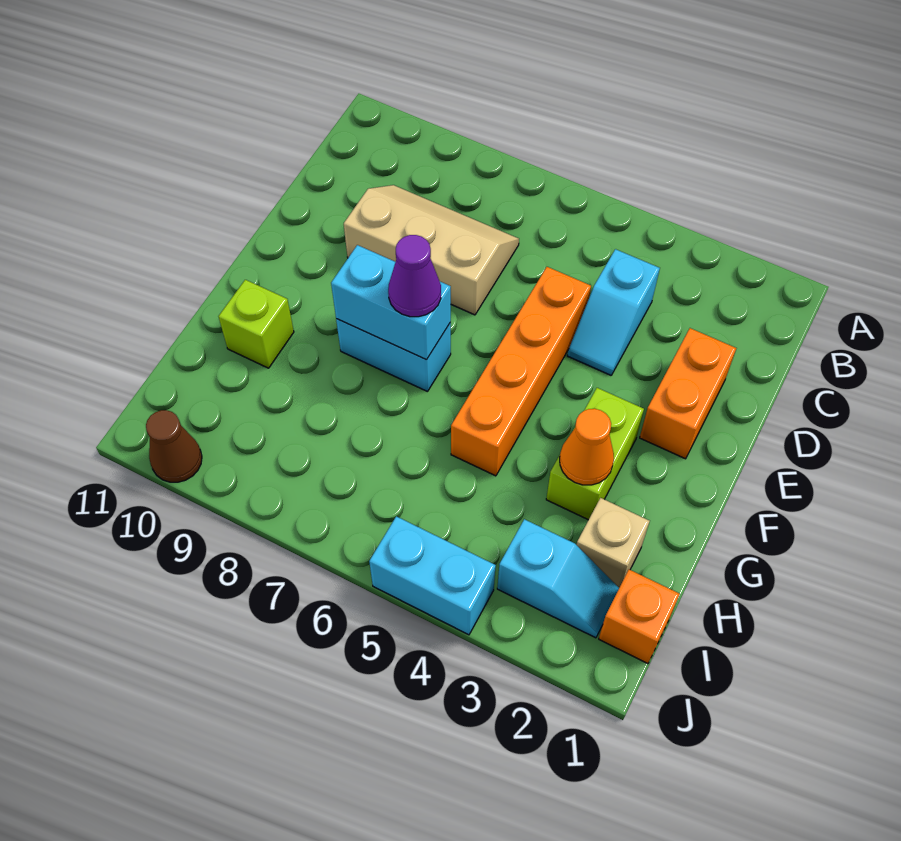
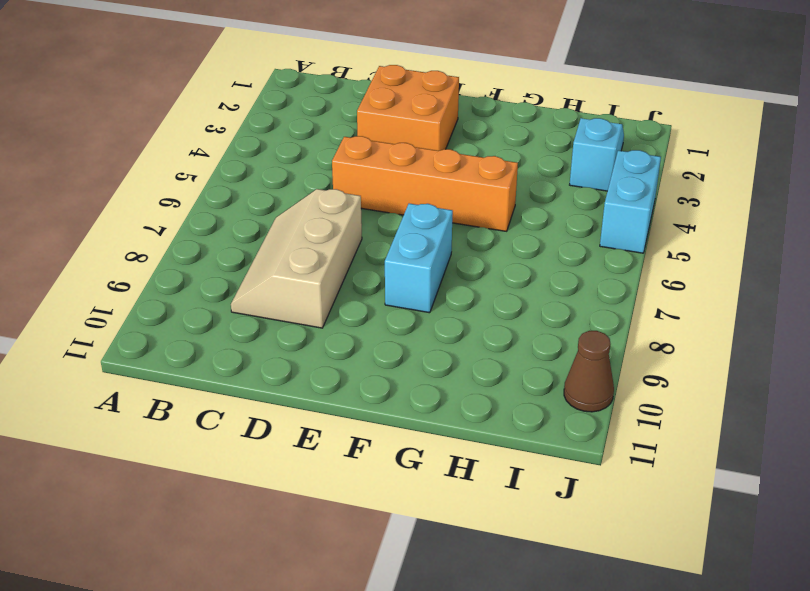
orange 2x2 brick [357,65,459,151] -> orange 1x2 brick [640,328,736,459]
none -> cyan 1x2 slope [567,249,660,375]
none -> lime 1x2 brick [546,388,644,520]
none -> lime 1x1 brick [219,280,294,368]

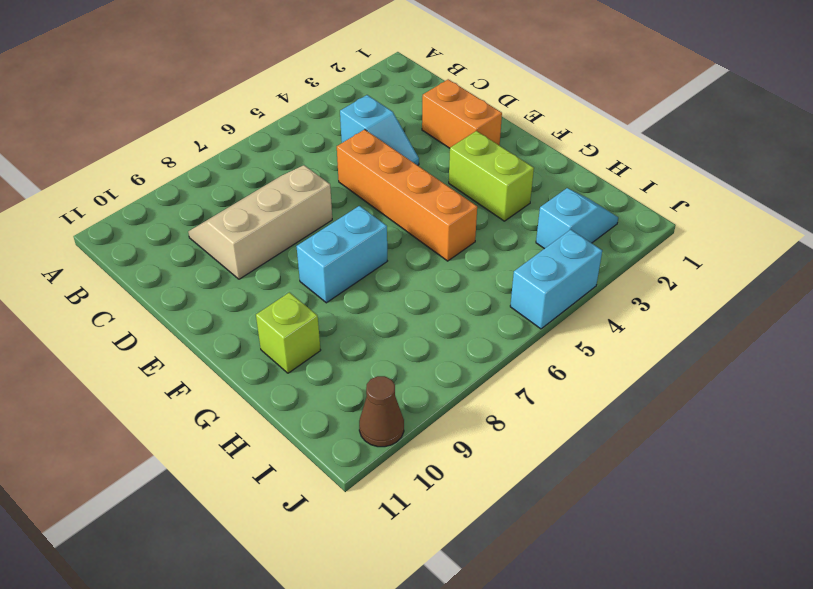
none -> tan 1x1 brick [577,498,650,588]
none -> orange 1x1 brick [599,570,680,664]
none -> cyan 1x2 brick [331,245,451,360]

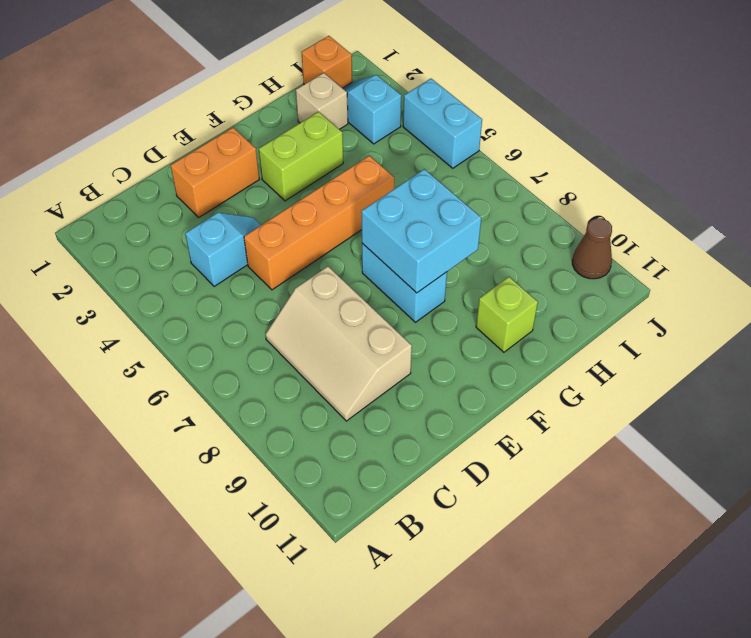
cyan 2x2 brick [361,169,481,293] -> cyan 1x2 brick [331,245,451,360]
none -> orange 1x1 cone [560,409,614,485]
none -> purple 1x1 cone [388,235,441,317]

